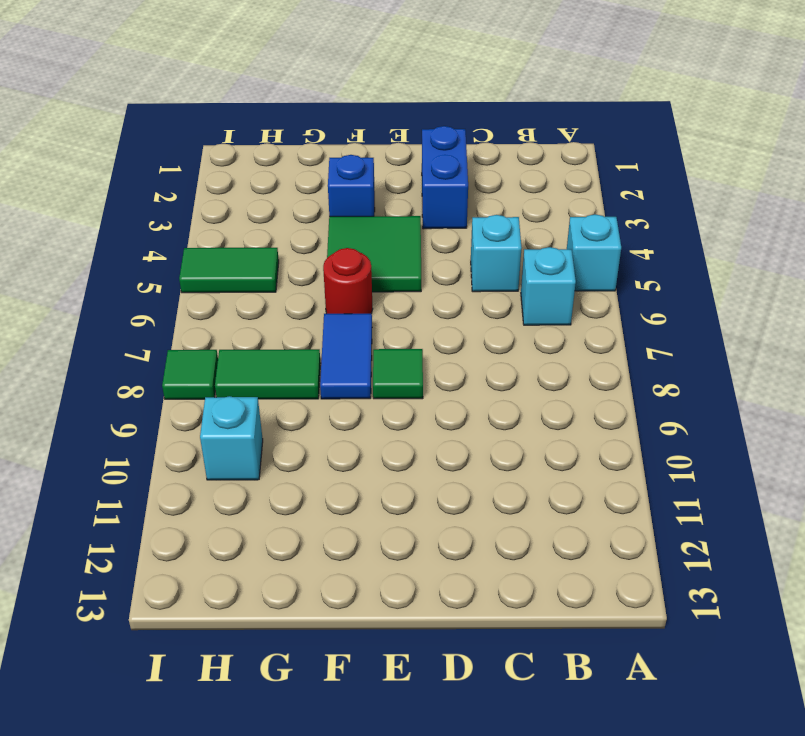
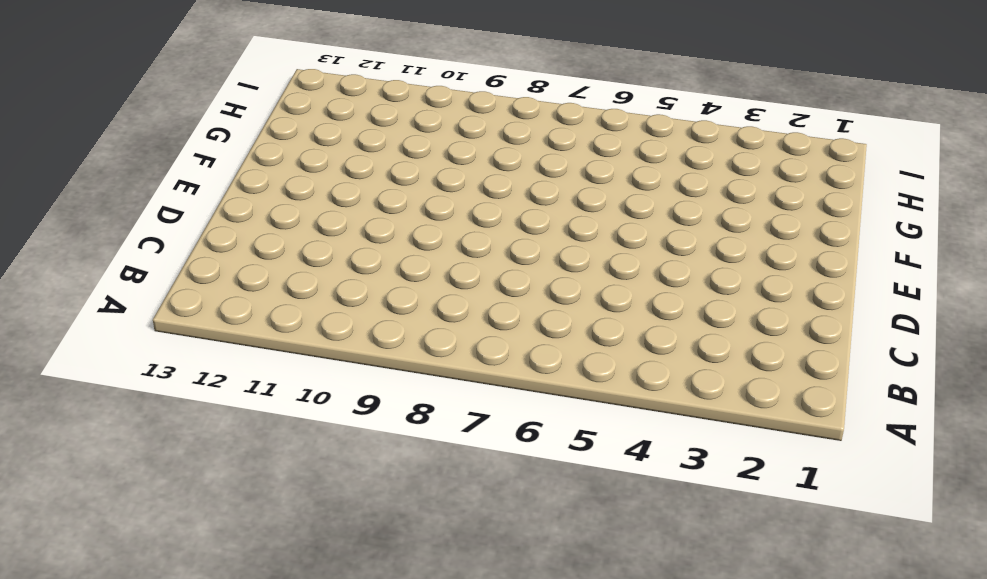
none -> cyan 1x1 brick [567,214,621,291]
none -> cyan 1x1 brick [521,247,576,325]
none -> cyan 1x1 brick [471,215,522,292]

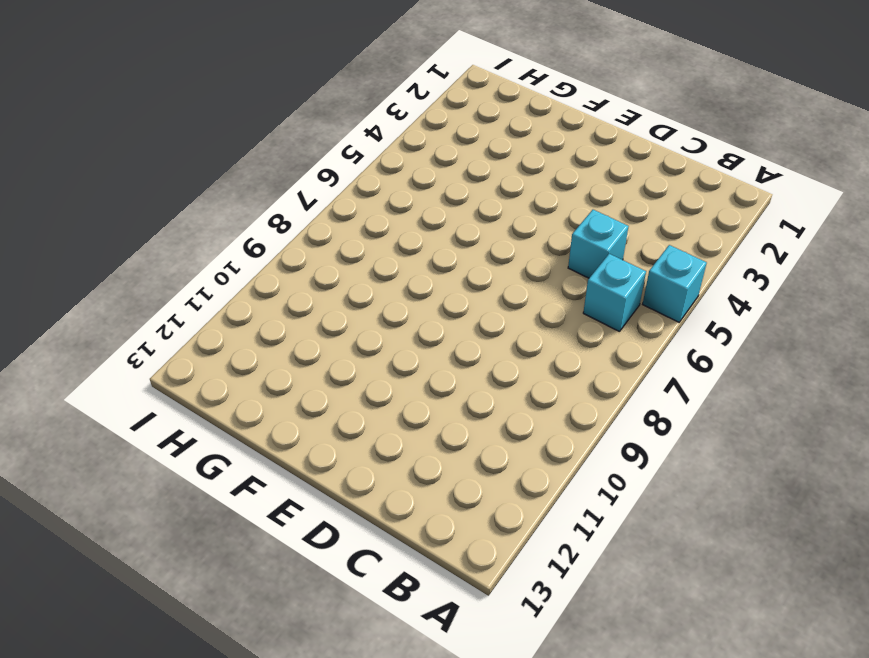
none -> blue 1x2 brick [422,126,468,229]
none -> green 2x2 tile [327,216,421,292]
none -> green 1x1 tile [373,349,423,399]

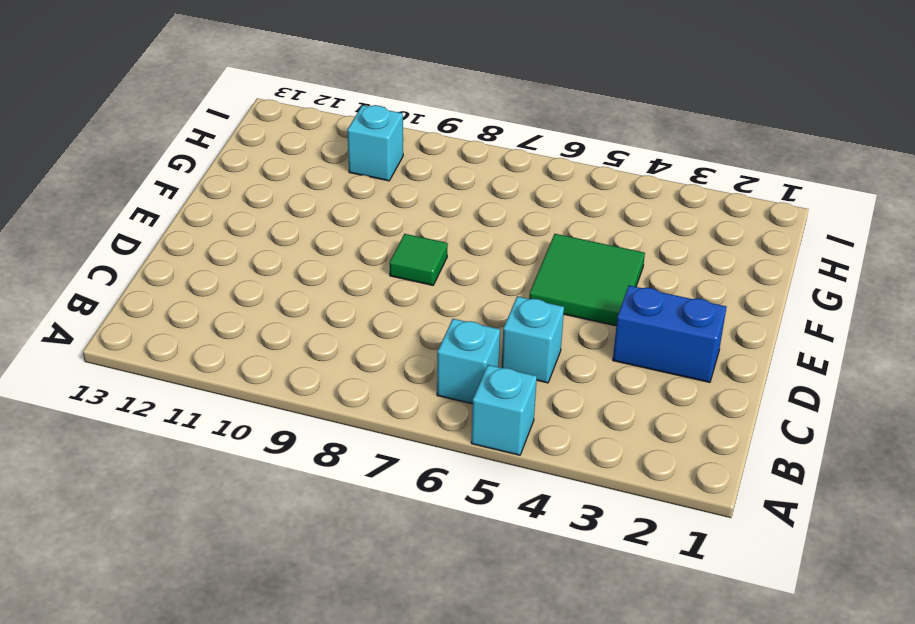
none -> blue 1x1 brick [328,155,375,216]
none -> red 1x1 round brick [323,248,373,314]
none -> blue 1x2 tile [320,314,372,399]

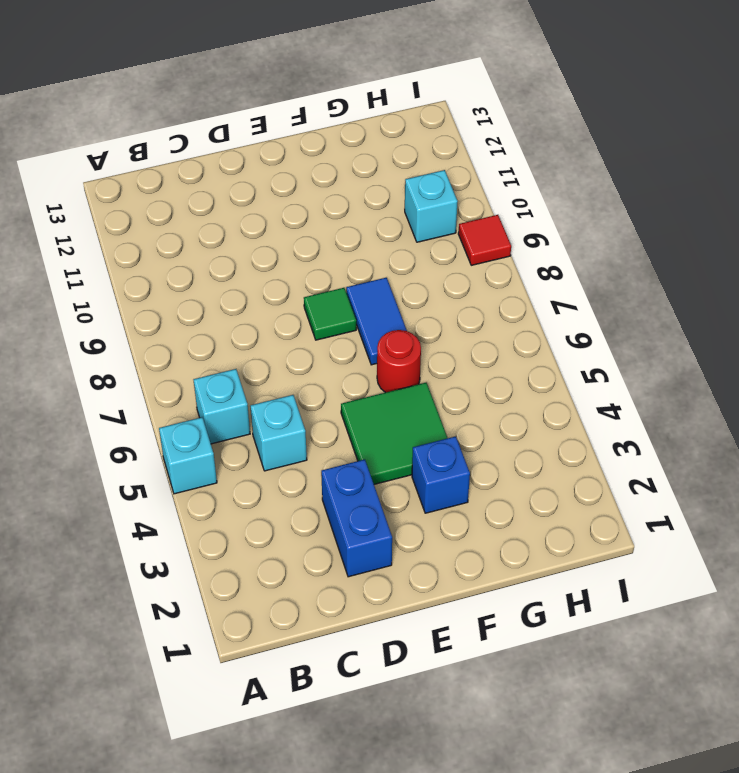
red 1x1 tile [458,215,511,265] -> none
none -> green 1x2 tile [215,349,321,399]
none -> green 1x2 tile [179,248,279,293]
none -> green 1x1 tile [162,350,218,399]

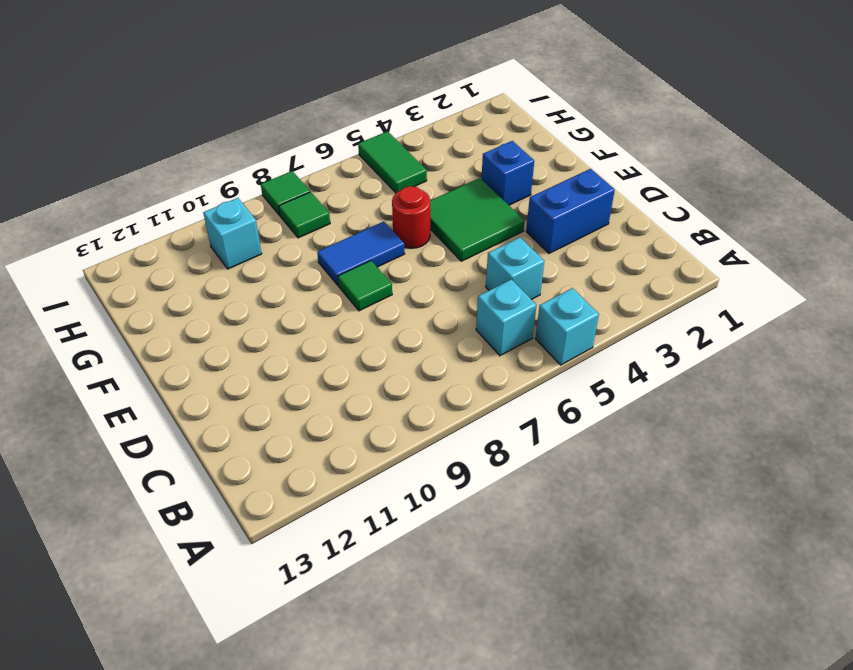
green 1x1 tile [279,192,330,238] -> green 1x2 tile [215,349,321,399]

